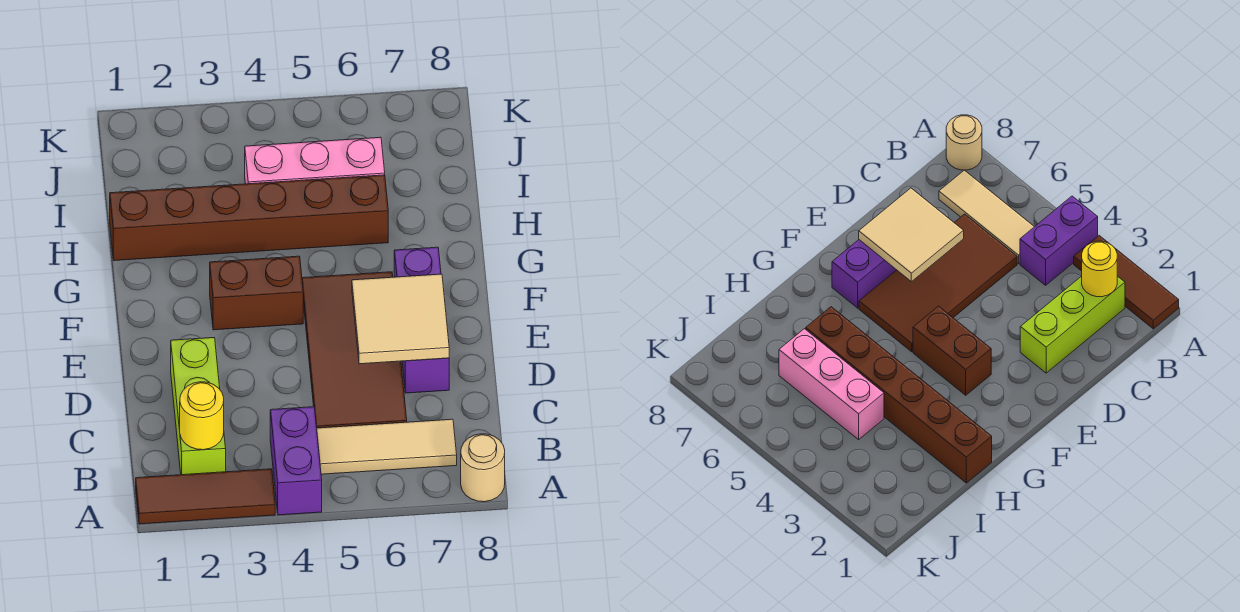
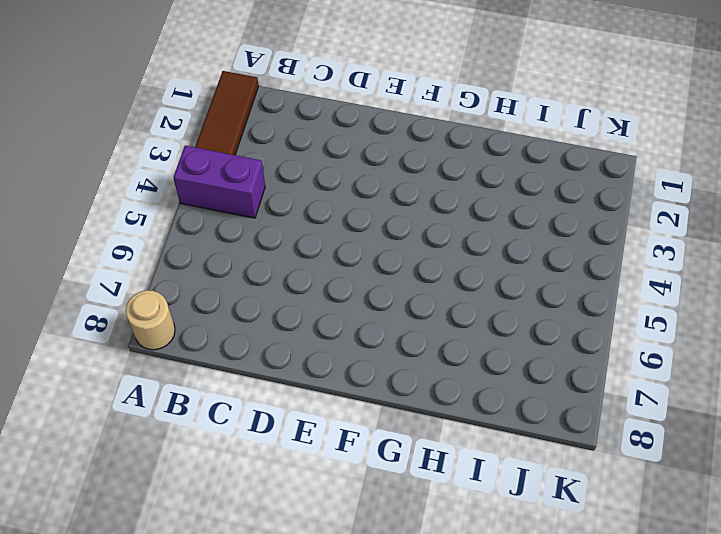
none -> lime 1x3 brick [171,338,226,475]
none -> tan 1x3 tile [317,419,457,474]
none -> brown 2x4 tile [302,272,407,428]

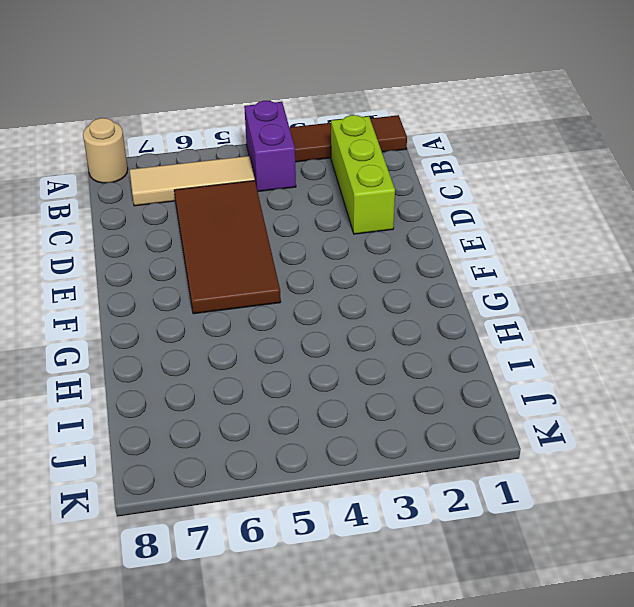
none -> purple 1x3 brick [394,247,449,393]
none -> brown 1x2 brick [210,256,303,330]
none -> brown 1x6 brick [110,175,388,261]

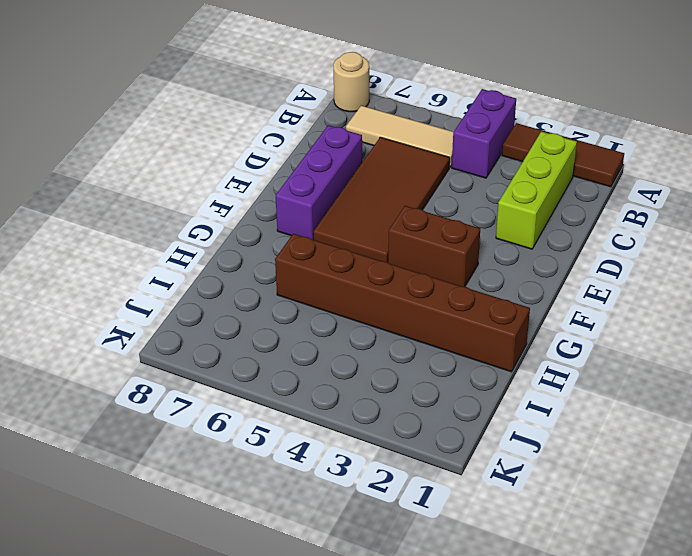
none -> pink 1x3 brick [245,137,385,184]
none -> yellow 1x1 round brick [180,382,224,450]
none -> tan 2x2 tile [352,274,449,364]

